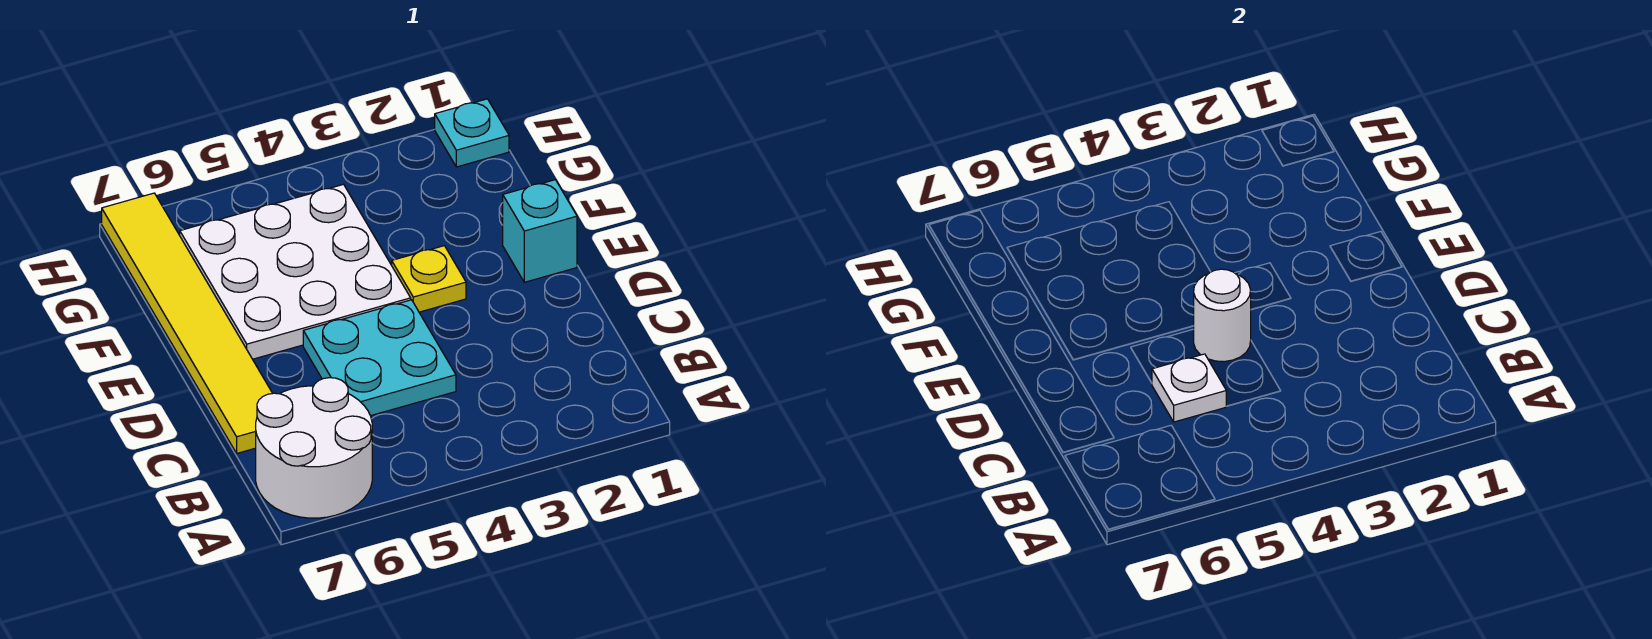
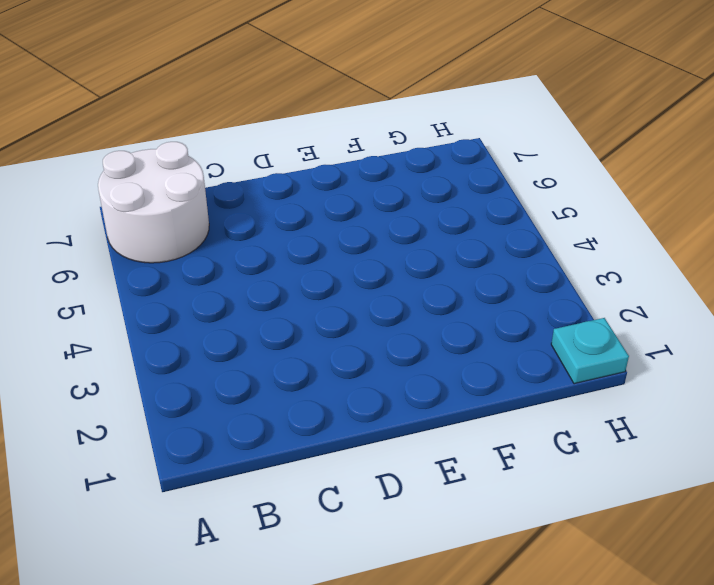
none -> cyan 2x2 plate [303,300,456,416]
none -> yellow 1x6 tile [102,193,273,453]

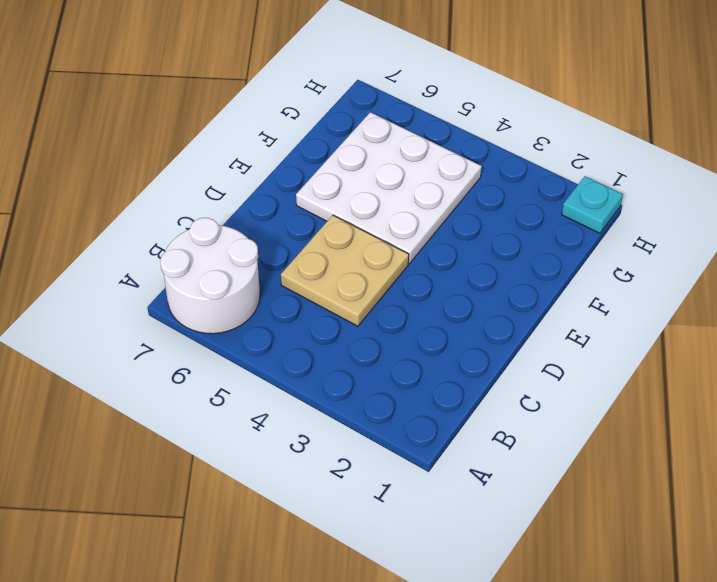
tan 2x2 plate [281,215,409,326] -> cyan 2x2 plate [303,300,456,416]
none -> yellow 1x6 tile [102,193,273,453]
none -> cyan 1x1 brick [503,180,577,282]

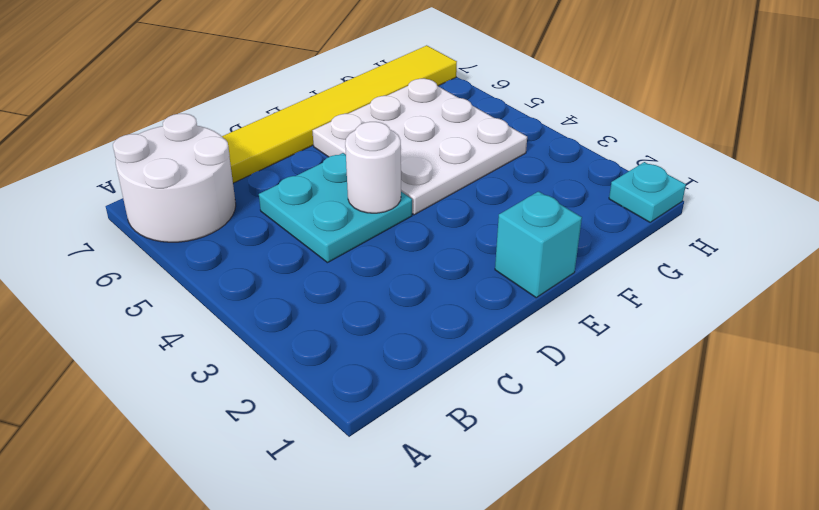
none -> yellow 1x1 plate [392,246,466,312]
none -> white 1x1 plate [1152,354,1226,422]

